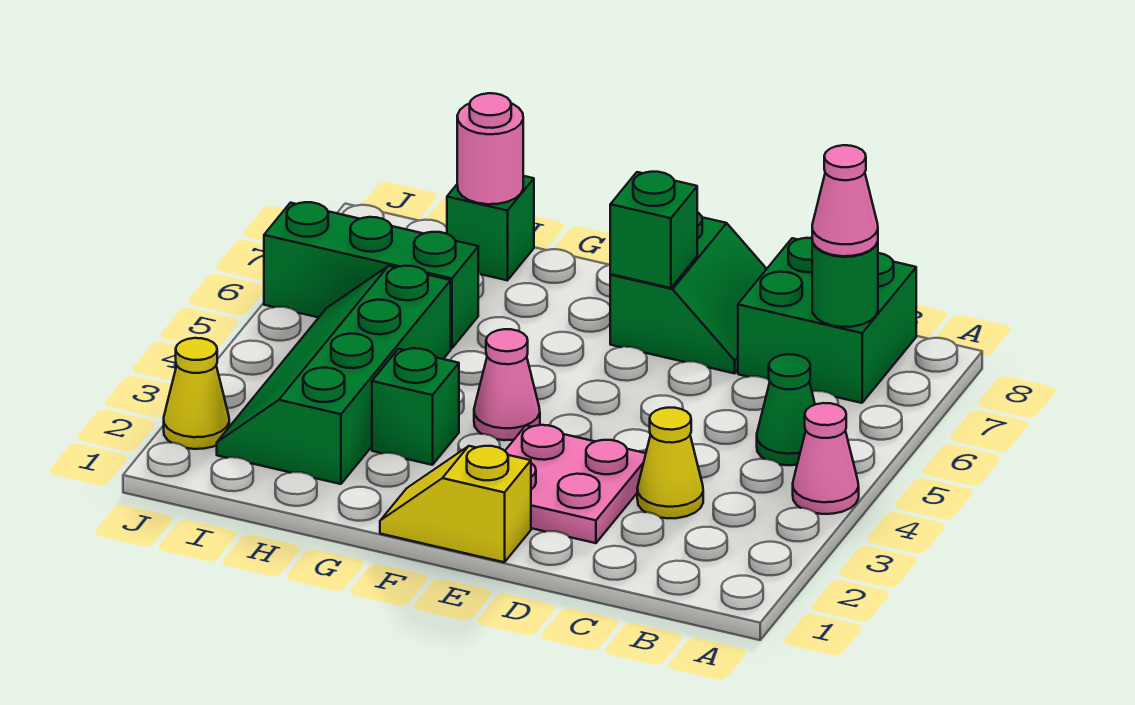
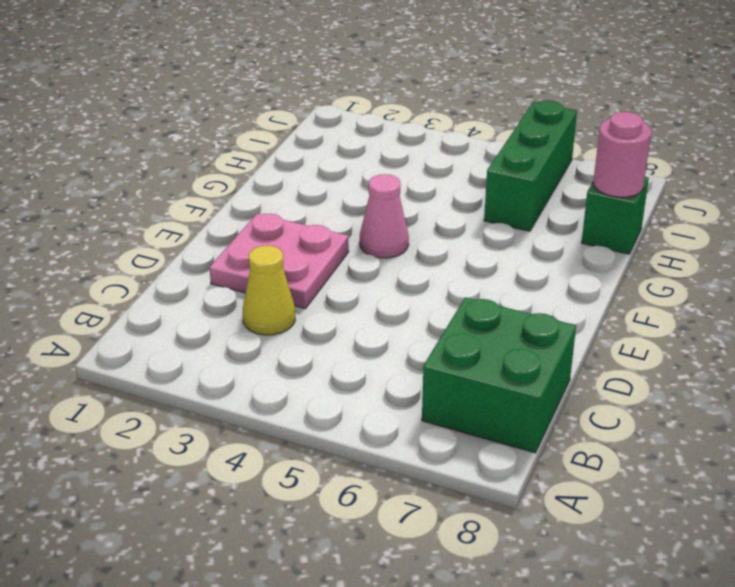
none -> pink 1x1 cone [793,403,859,514]
none -> green 1x1 cone [757,354,815,465]
none -> green 2x2 slope [610,212,766,373]

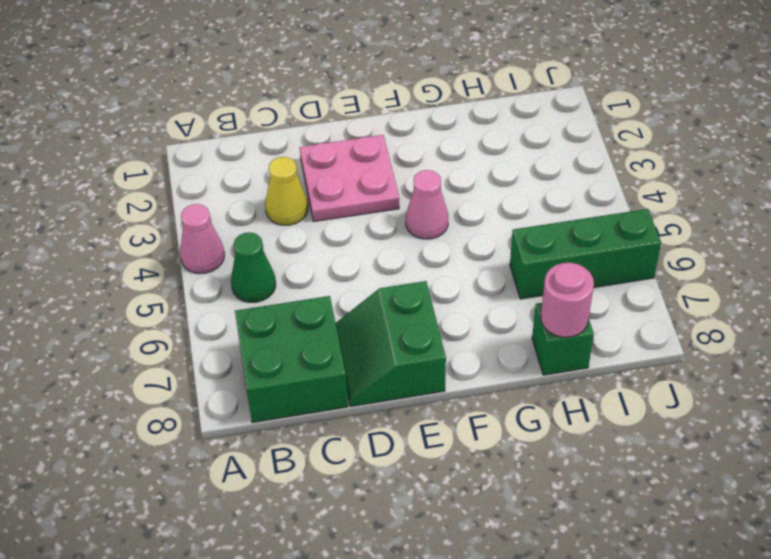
none -> yellow 1x2 slope [380,446,531,562]
none -> green 1x1 brick [372,348,459,465]
none -> green 2x4 slope [217,266,451,484]

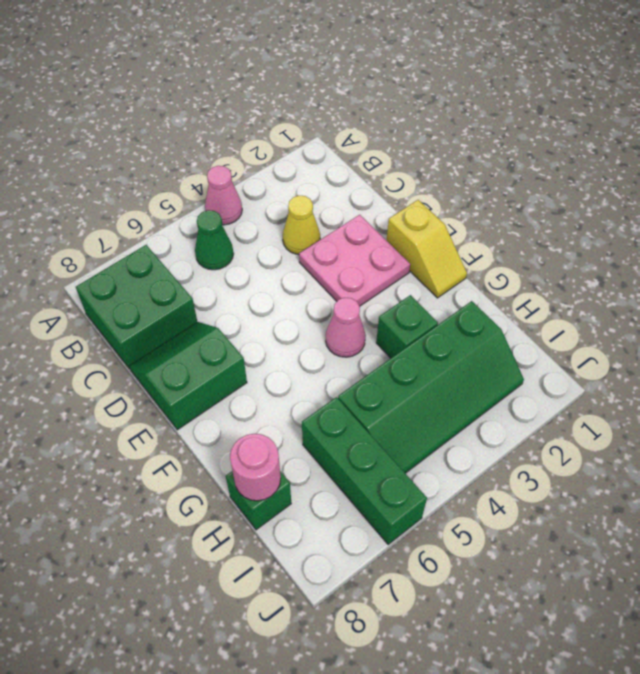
none -> yellow 1x1 cone [164,338,229,449]
none -> green 1x1 round brick [812,241,878,327]
none -> green 1x1 brick [610,172,697,288]

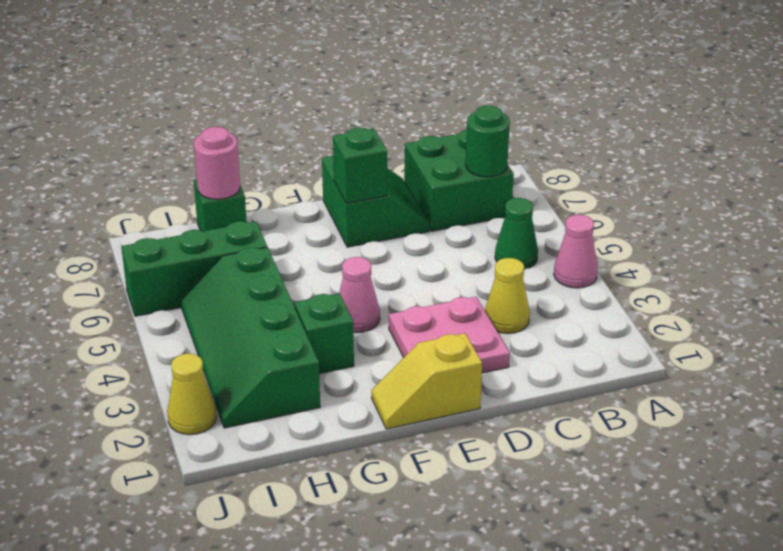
none -> pink 1x1 cone [812,145,878,256]

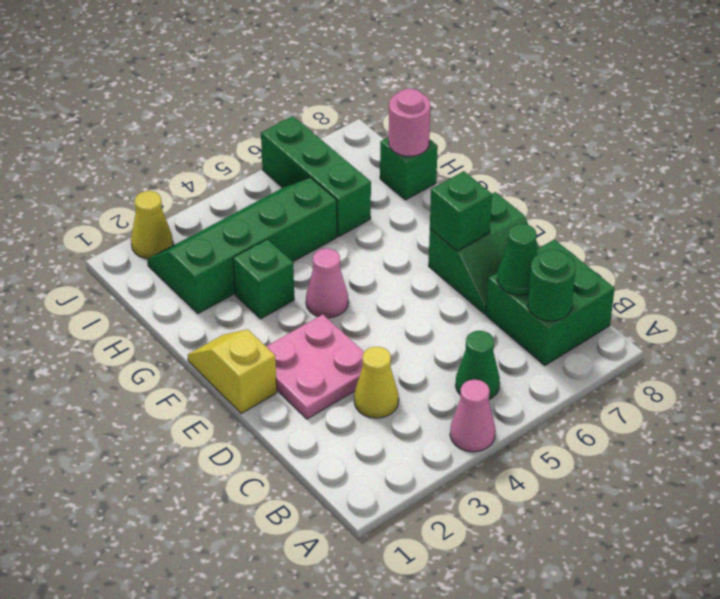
green 1x1 cone [497,224,537,295] -> none
none -> pink 1x1 cone [812,145,878,256]

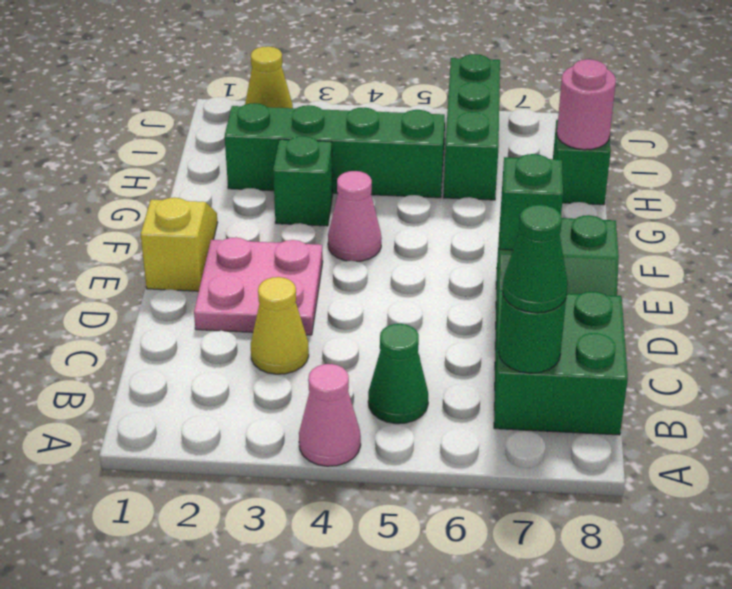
green 1x1 cone [502,204,568,313] -> pink 1x1 cone [812,145,878,256]

